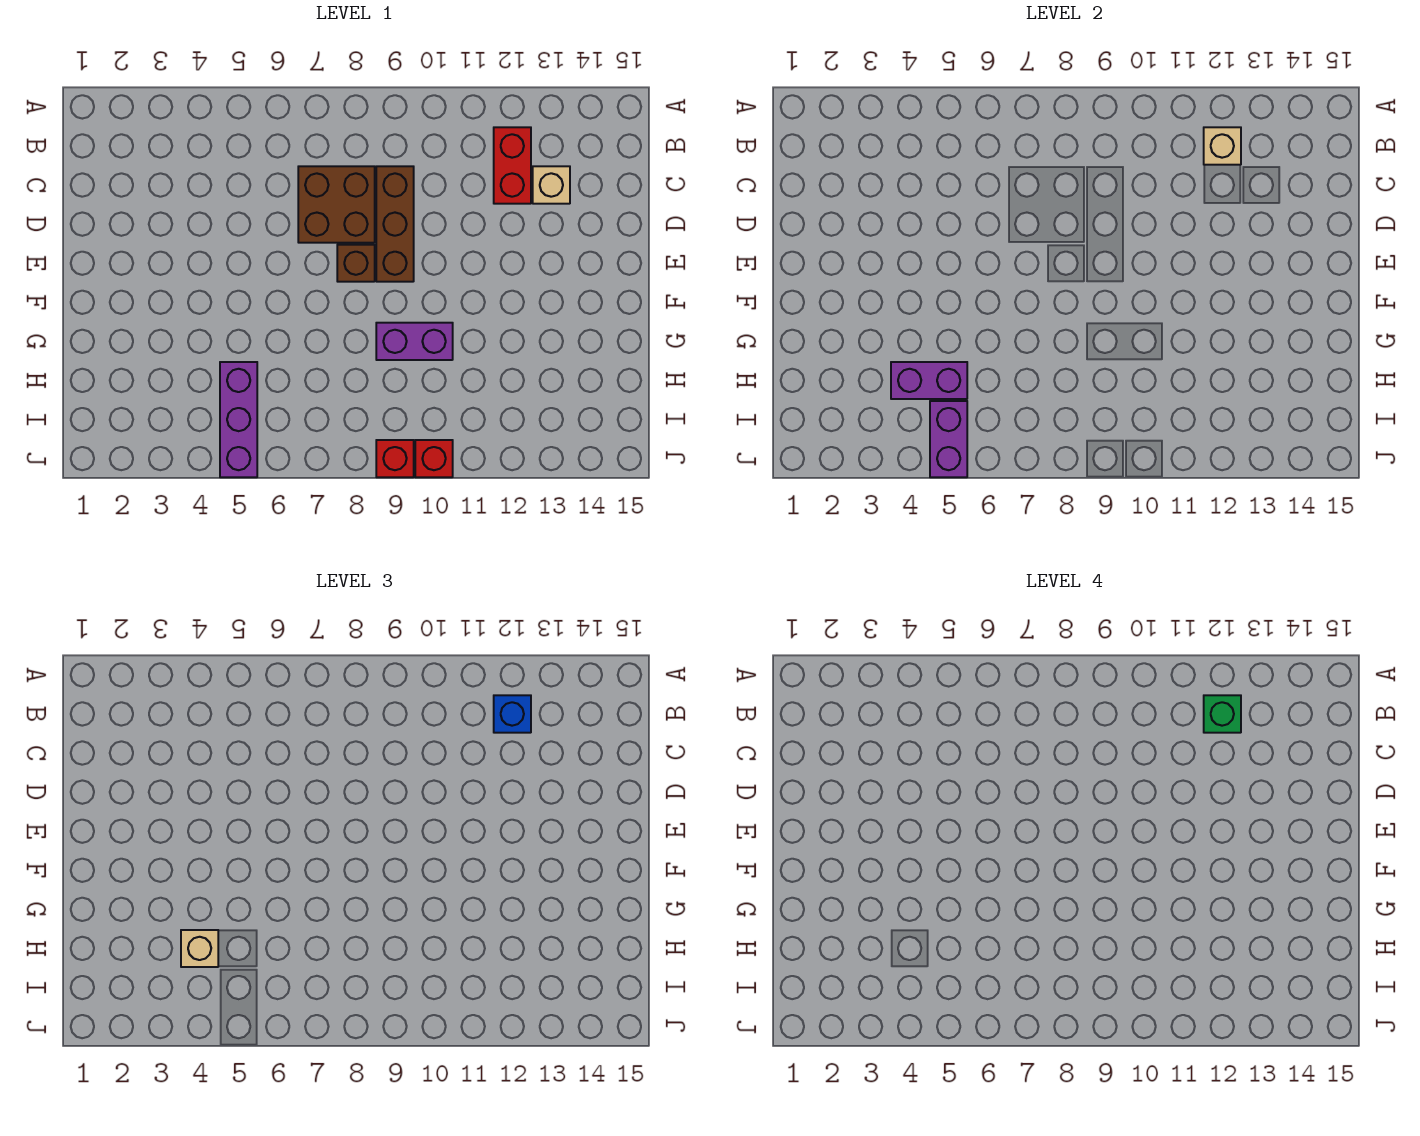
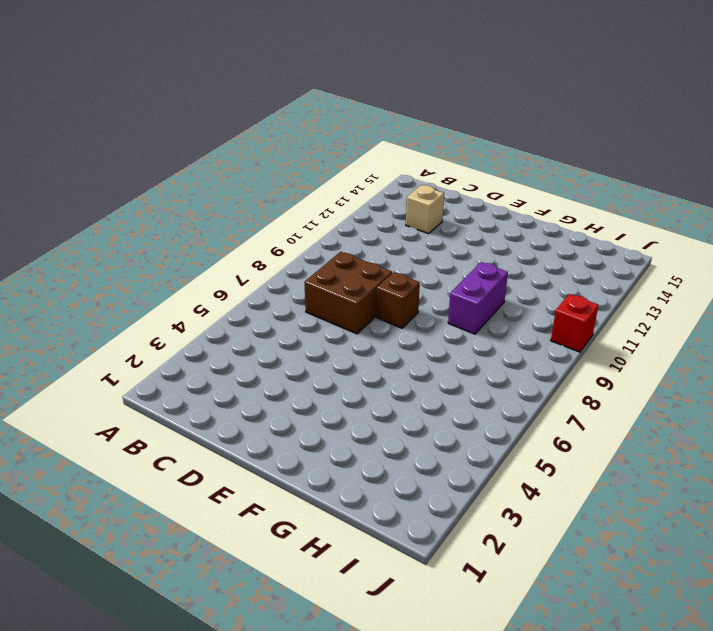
none -> red 1x2 brick [494,127,531,204]
none -> brown 1x3 brick [376,166,414,282]
none -> purple 1x3 brick [220,362,257,477]

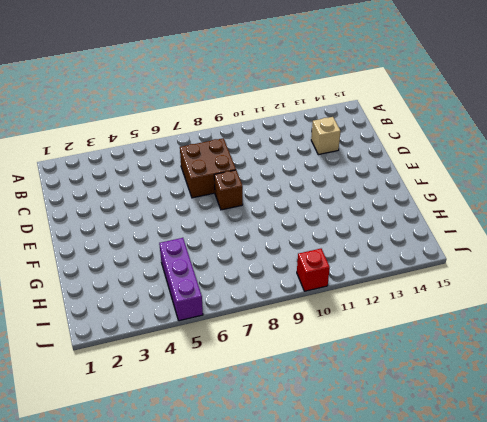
none -> red 1x2 brick [494,127,531,204]
none -> brown 1x3 brick [376,166,414,282]
none -> purple 1x2 brick [376,323,453,360]

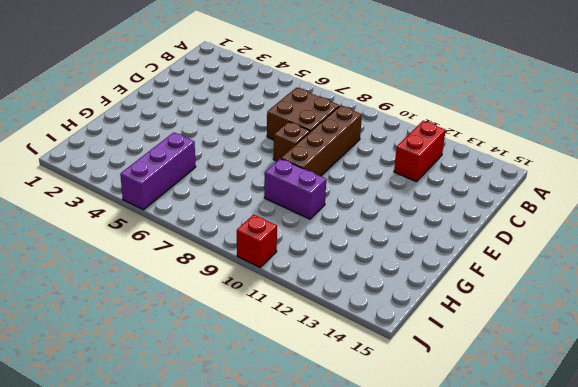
brown 1x4 brick [281,105,362,176] -> brown 1x3 brick [376,166,414,282]
none -> tan 1x1 brick [533,166,570,204]
none -> red 1x1 brick [376,440,414,477]
none -> tan 1x1 brick [1204,127,1241,165]

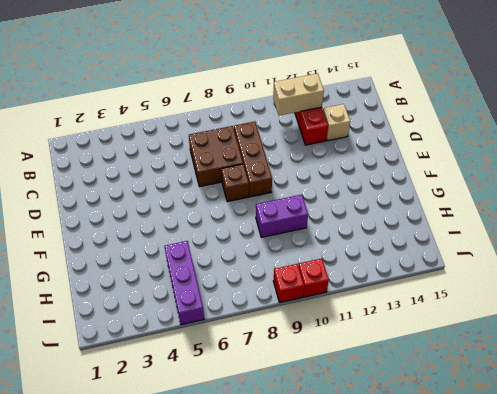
tan 1x2 brick [273,73,324,116] -> tan 1x1 brick [1204,127,1241,165]
none -> purple 1x2 brick [891,362,967,399]
none -> purple 1x2 brick [930,401,967,477]
none -> blue 1x1 brick [494,695,531,733]

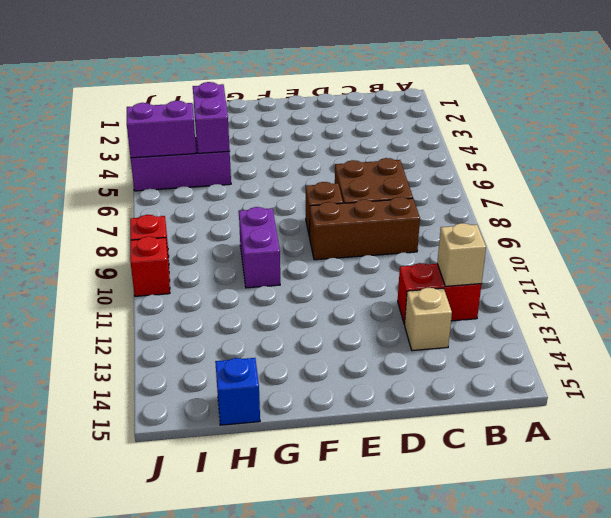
blue 1x1 brick [215,358,260,425] -> blue 1x1 brick moved to [494,695,531,733]
none -> tan 1x1 brick [181,930,218,967]
none -> green 1x1 brick [1204,695,1241,733]

